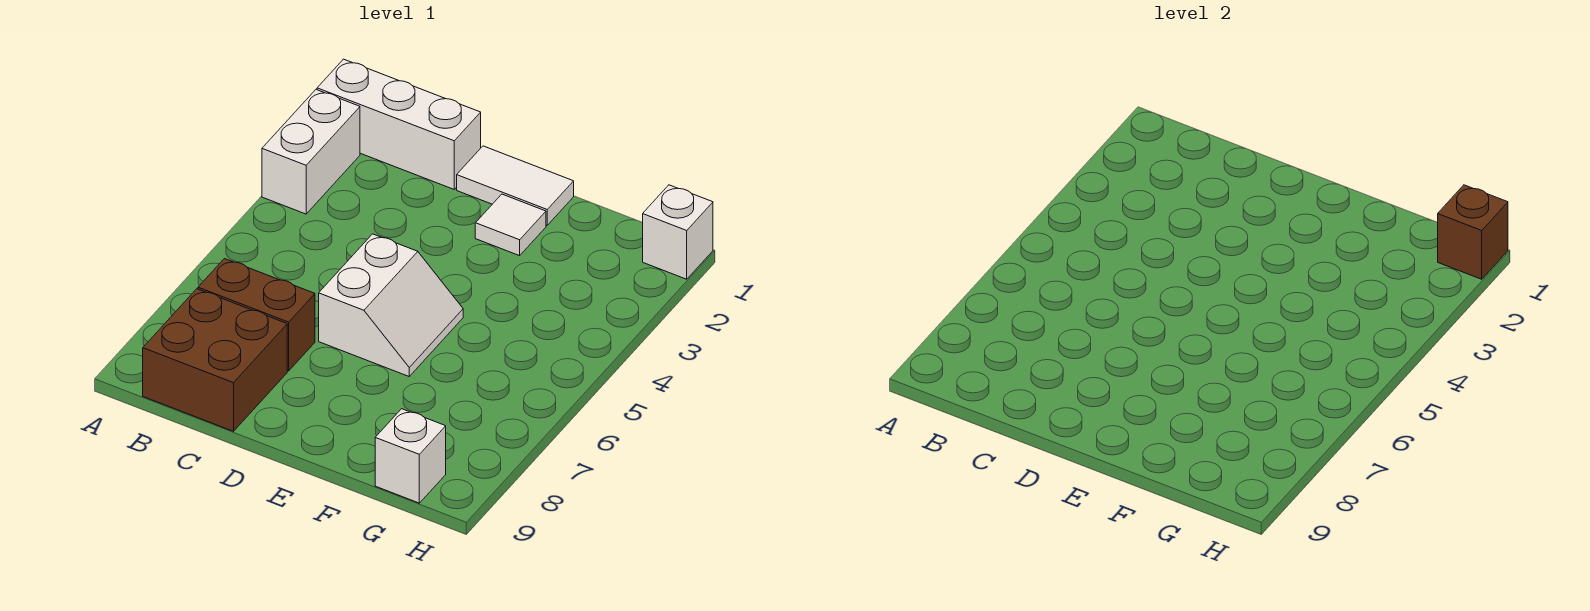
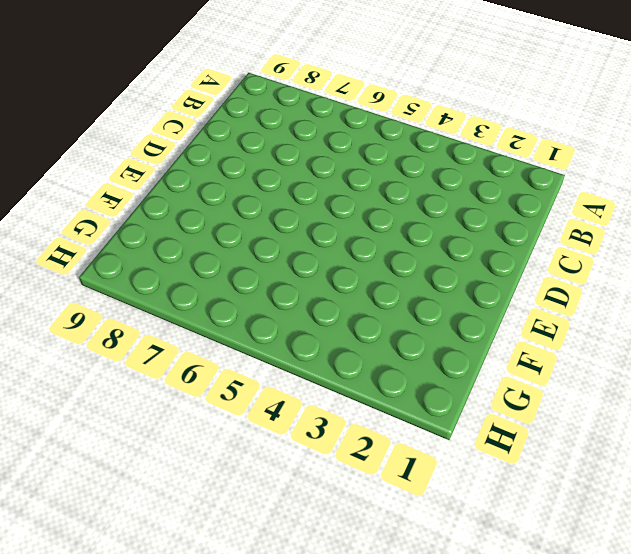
none -> white 1x3 brick [317,59,481,189]
none -> white 1x2 brick [262,90,360,214]

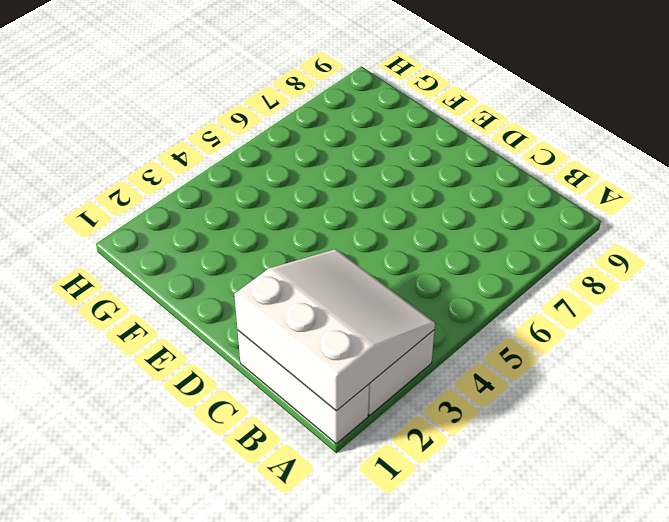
white 3x3 slope [234,249,435,411] -> none
none -> brown 1x2 brick [198,259,315,371]
none -> brown 2x2 brick [143,289,287,431]

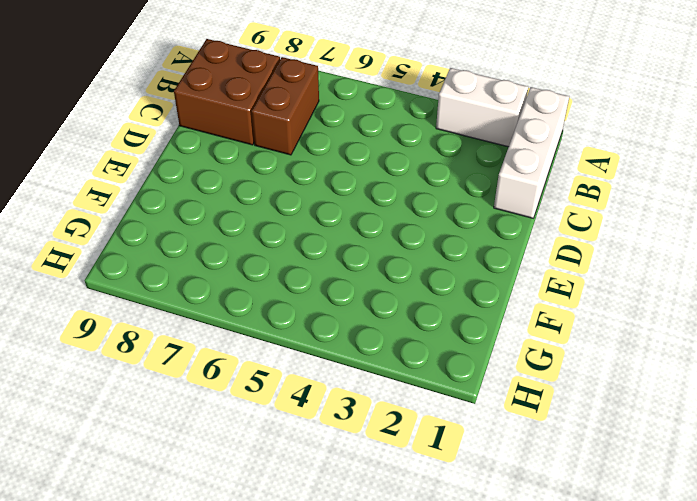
none -> white 1x2 tile [457,146,574,225]
none -> white 2x2 slope [319,234,463,376]

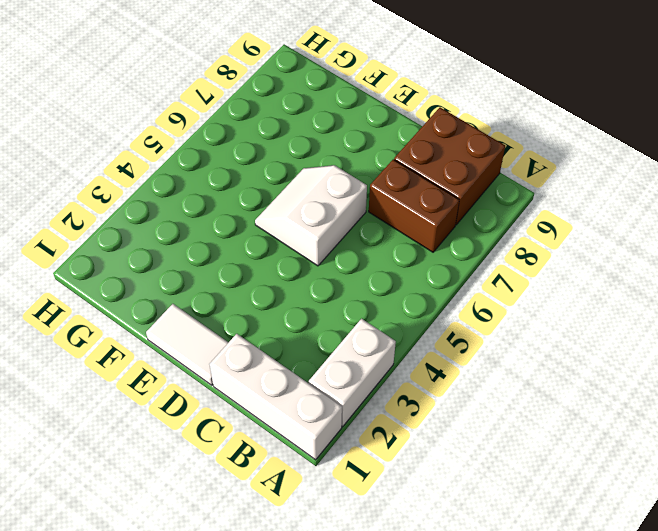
none -> white 1x1 tile [475,194,546,256]
none -> white 1x1 brick [375,409,446,503]

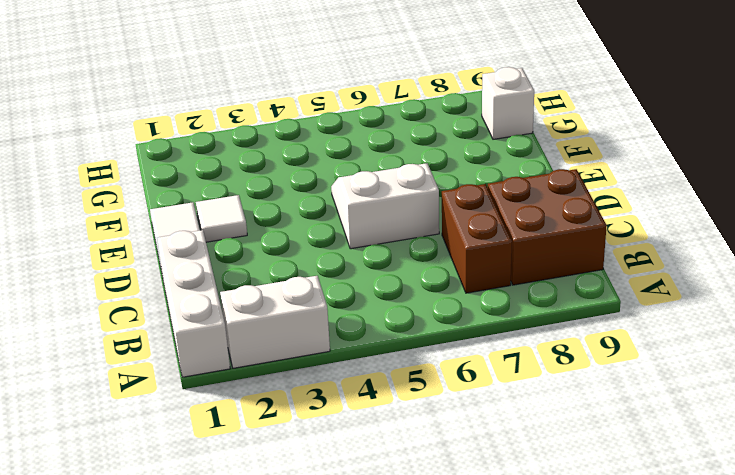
none -> white 1x1 brick [642,185,713,279]
none -> brown 1x1 brick [1437,185,1508,279]

